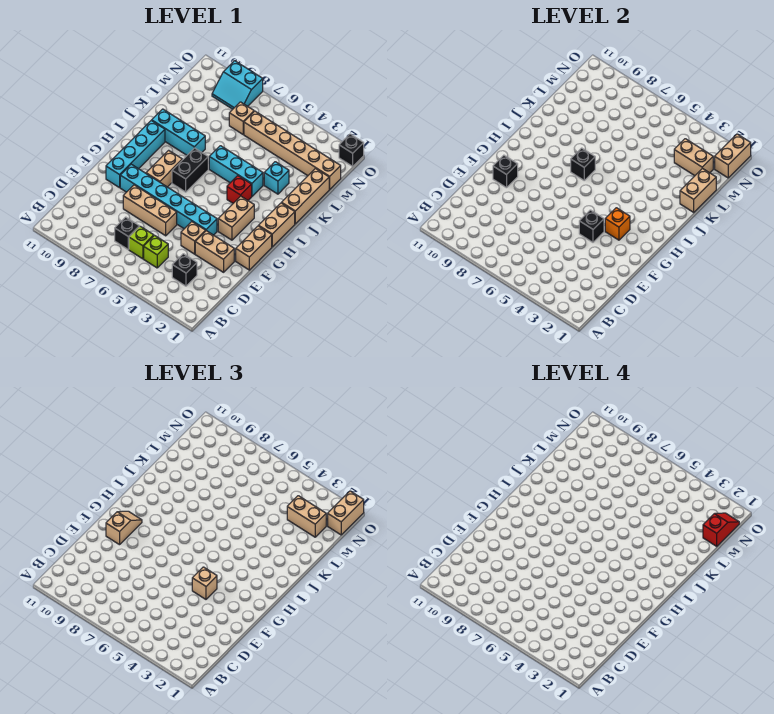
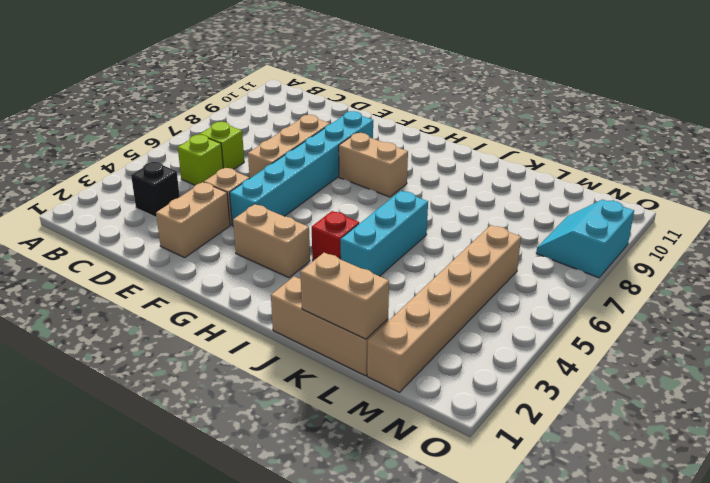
none -> black 1x1 brick [115,217,139,249]
none -> tan 1x2 brick [236,226,272,270]
none -> cyan 1x4 brick [106,120,165,188]
none -> tan 1x2 brick [259,203,295,247]

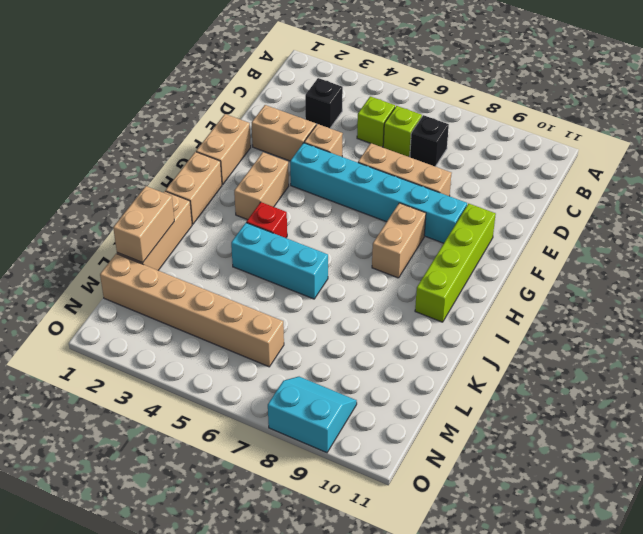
lime 1x4 brick [415,204,496,322] -> cyan 1x4 brick [106,120,165,188]
none -> black 1x2 brick [172,148,208,192]
none -> cyan 1x3 brick [152,109,205,155]
none -> cyan 1x1 brick [264,162,289,194]
none -> tan 1x1 brick [229,102,254,134]

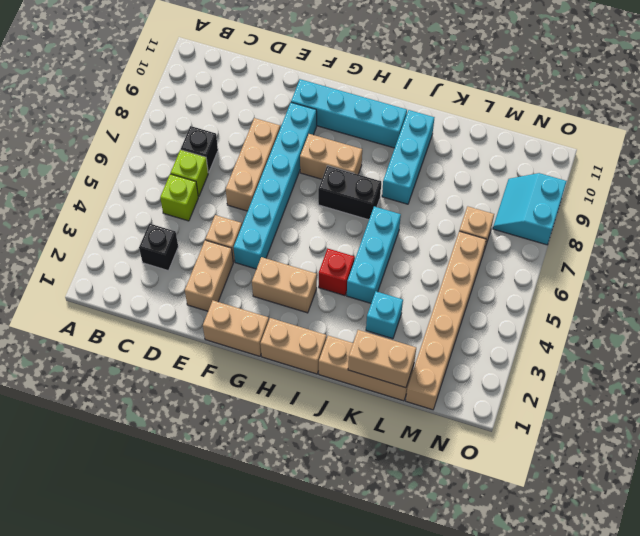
none -> black 1x1 brick [339,134,364,166]
none -> black 1x1 brick [579,210,604,242]
none -> black 1x1 brick [493,155,518,188]
none -> orange 1x1 brick [605,208,630,240]

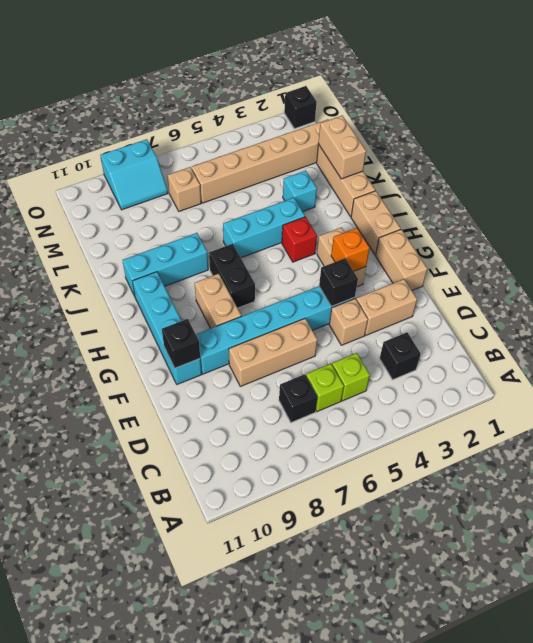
none -> black 1x1 brick [571,148,595,180]
none -> tan 1x2 brick [674,139,713,176]
none -> tan 1x2 brick [715,134,751,178]
none -> tan 1x1 brick [192,567,217,599]

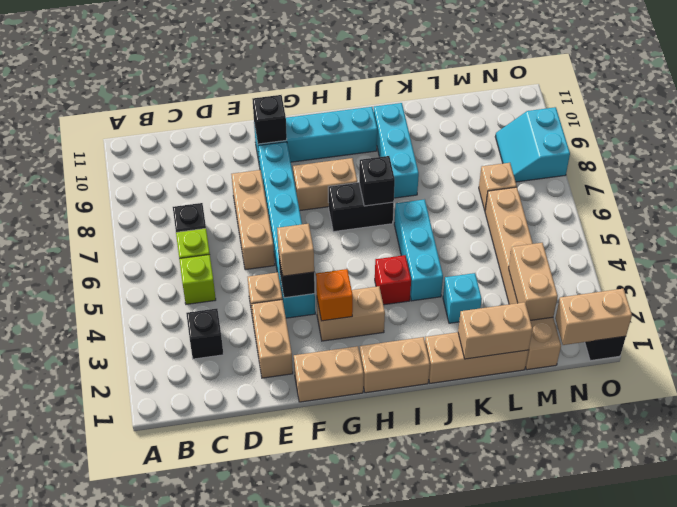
none -> tan 1x2 slope [106,511,142,545]
none -> tan 1x2 brick [287,496,326,537]
none -> tan 1x2 brick [328,491,364,535]
none -> red 1x2 slope [703,513,739,546]

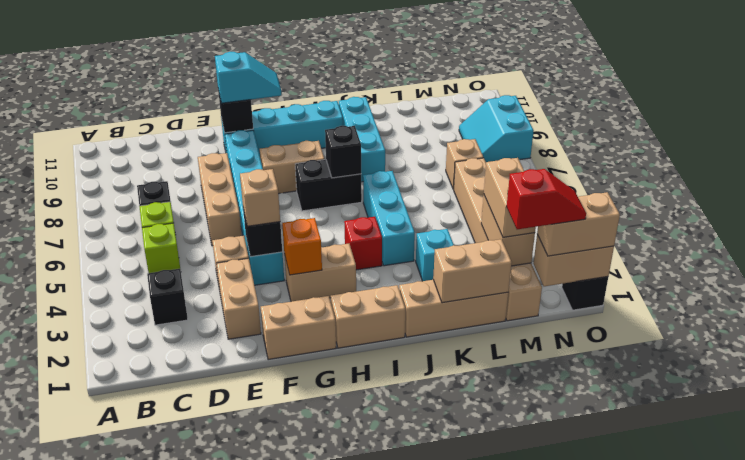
cyan 1x2 slope [215,52,281,103] -> tan 1x2 slope [106,511,142,545]

